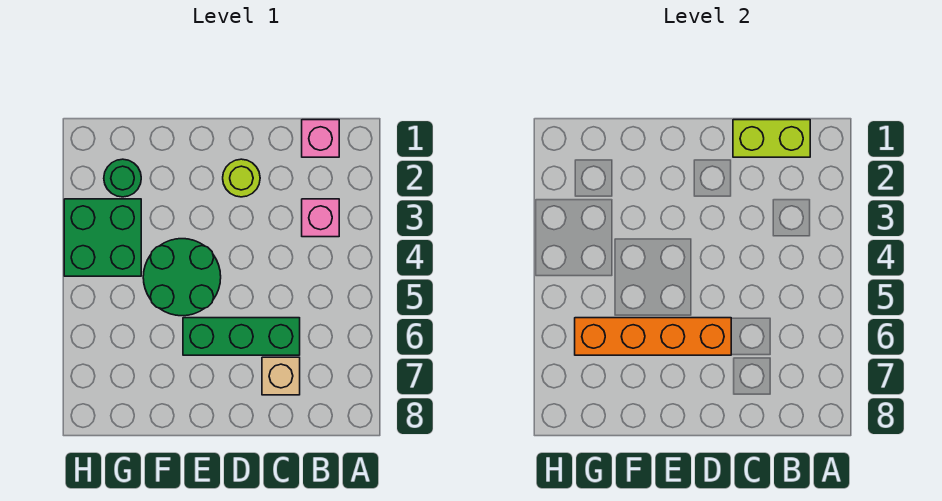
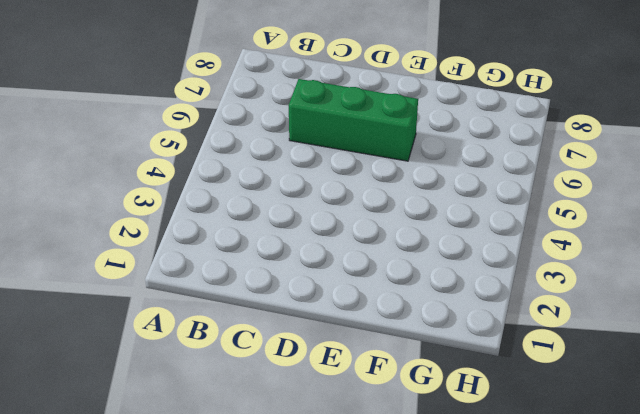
none -> pink 1x1 brick [302,120,339,157]
none -> pink 1x1 brick [302,199,339,237]

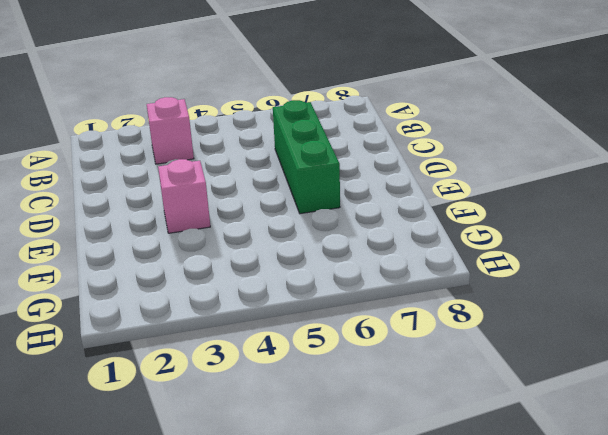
pink 1x1 brick [158,159,210,233] -> pink 1x1 brick moved to [302,120,339,157]
none -> tan 1x1 brick [262,357,300,395]
none -> lime 1x1 round brick [223,159,260,197]

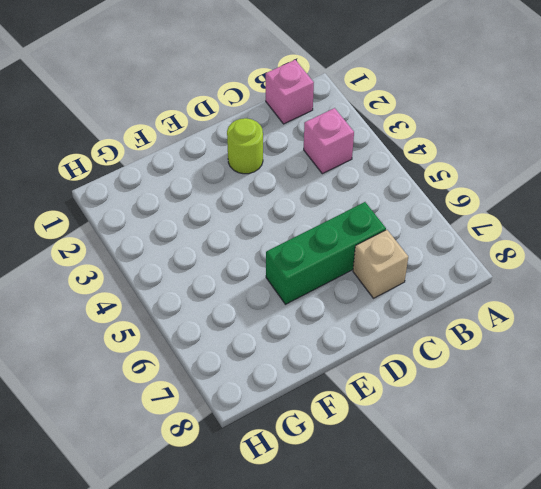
none -> green 2x2 round brick [143,239,221,316]
none -> green 1x1 round brick [104,159,141,197]

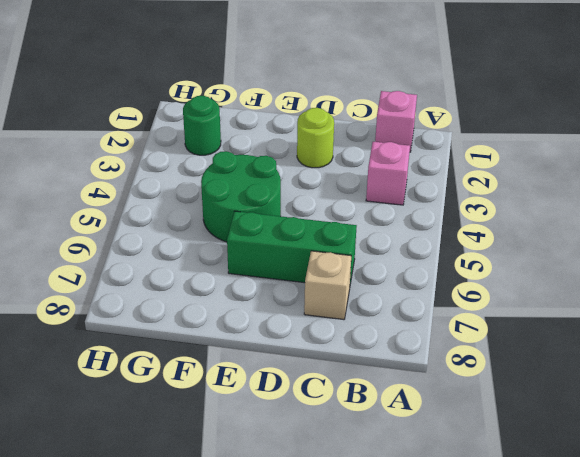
none -> green 2x2 brick [64,199,141,276]
none -> lime 1x2 brick [733,120,810,157]

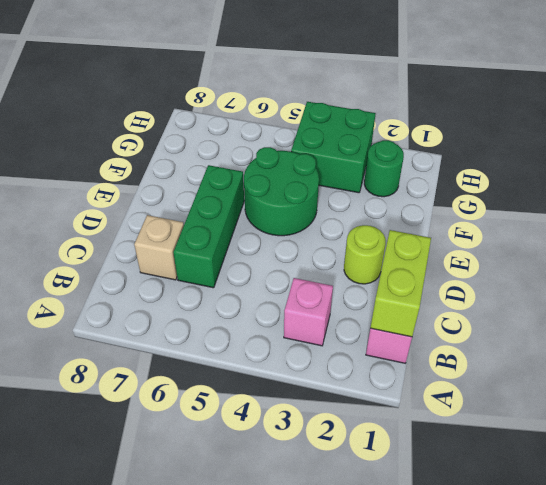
none -> orange 1x4 brick [575,318,731,355]

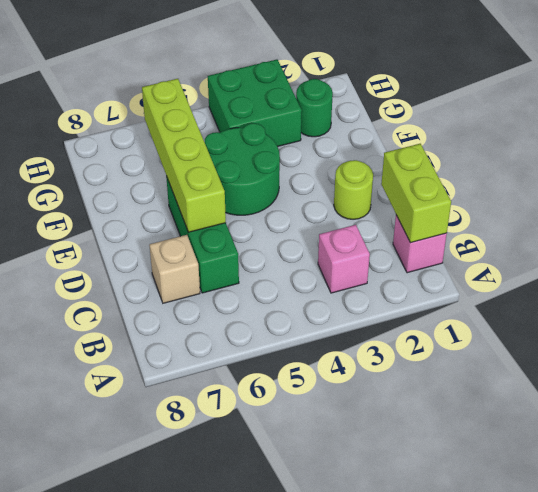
lime 1x4 brick [142,79,226,232] -> orange 1x4 brick [575,318,731,355]

